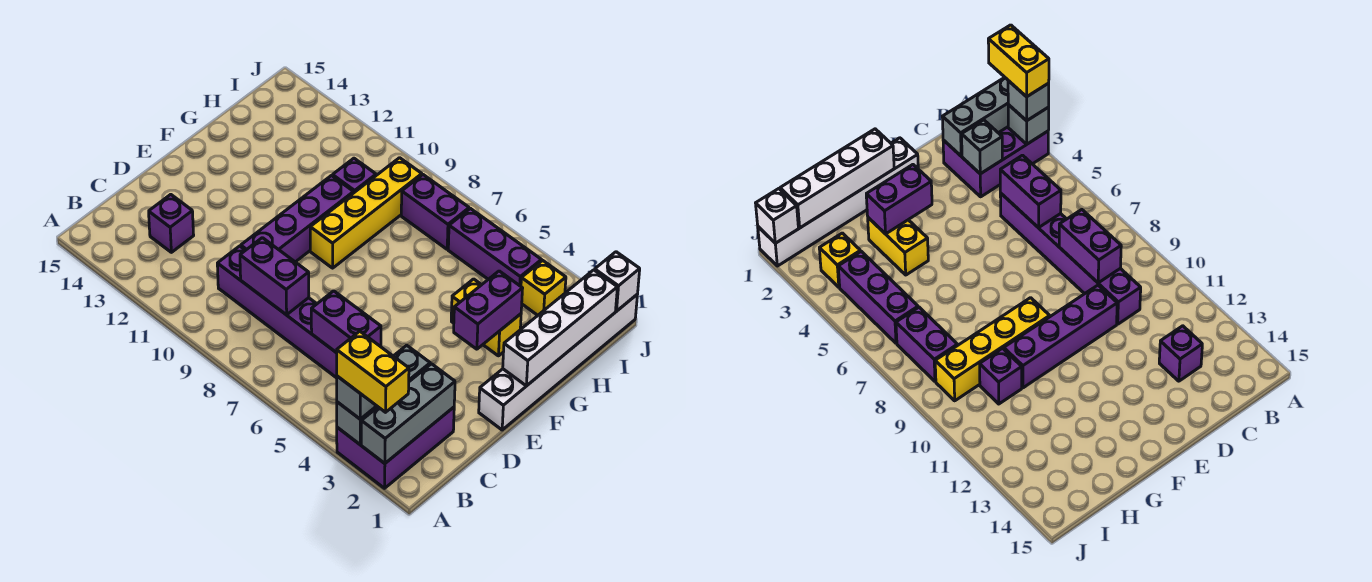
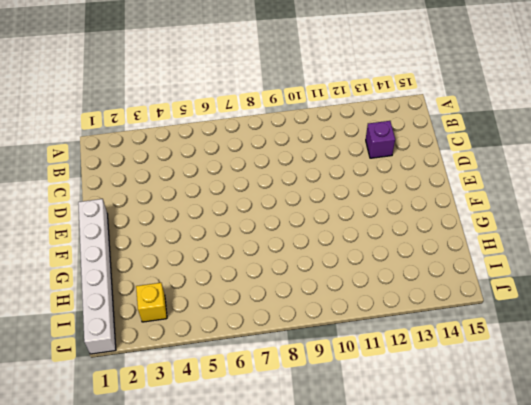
none -> purple 2x3 brick [337,407,454,488]
none -> purple 1x6 brick [217,246,337,378]
none -> purple 1x4 brick [241,176,354,262]

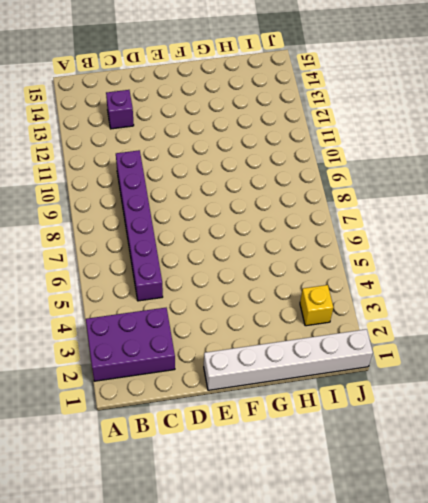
none -> purple 1x4 brick [241,176,354,262]
none -> yellow 1x4 brick [310,158,422,268]
none -> yellow 1x2 brick [451,279,521,356]

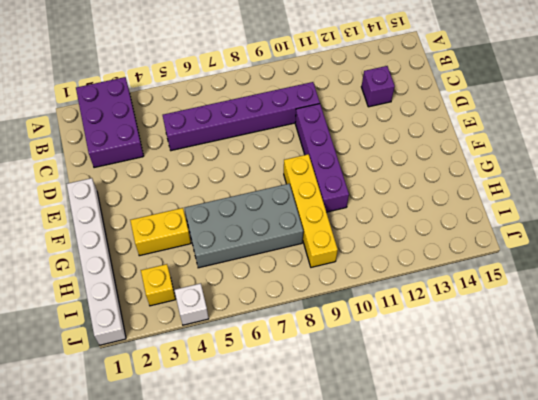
grey 2x4 brick [185,184,303,268] -> none
white 1x1 brick [174,283,209,325] -> white 1x1 brick moved to [595,252,640,311]
none -> purple 1x1 brick [333,158,376,192]
none -> purple 1x3 brick [448,209,541,286]
none -> purple 1x2 brick [401,175,469,249]

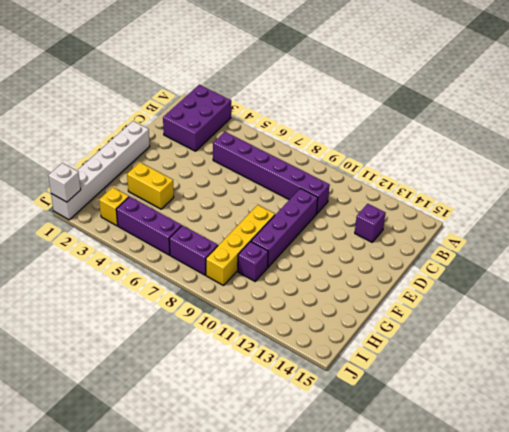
none -> grey 1x3 brick [361,364,455,463]
none -> grey 1x1 brick [337,402,378,444]
none -> grey 1x1 brick [394,345,430,381]

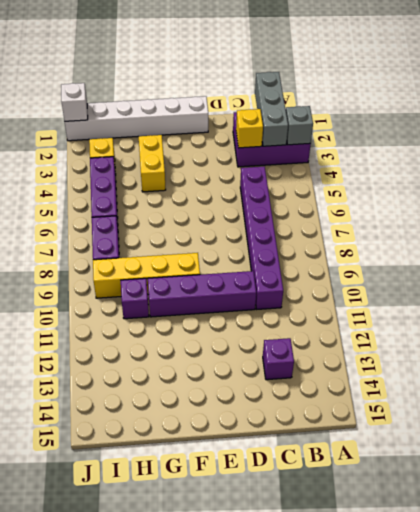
grey 1x3 brick [255,72,288,146] -> grey 1x3 brick turned to [361,364,455,463]
yellow 1x1 brick [236,109,263,148] -> grey 1x1 brick [394,345,430,381]
none -> purple 1x2 brick [311,291,381,353]
none -> purple 1x2 brick [240,238,309,315]
none -> white 1x4 brick [503,270,617,386]

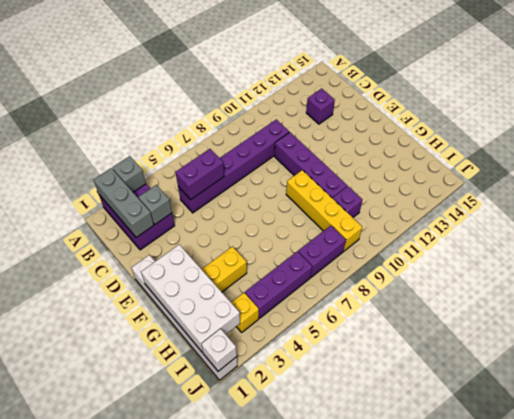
white 2x4 brick [141,245,240,353] -> white 1x4 brick [503,270,617,386]
none -> purple 1x2 brick [240,238,309,315]
none -> purple 1x2 brick [454,271,523,349]
none -> grey 1x1 brick [337,376,376,419]

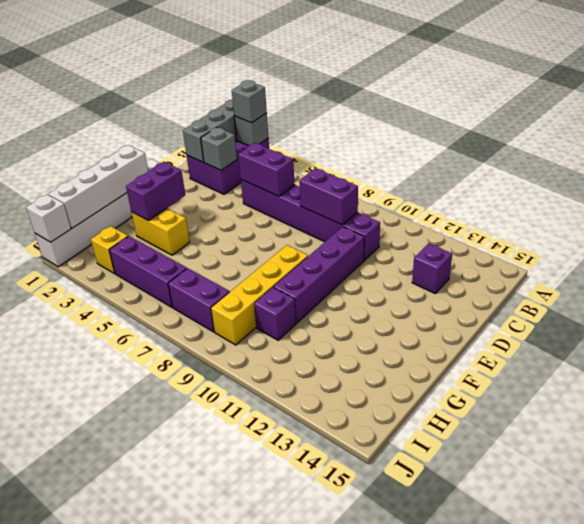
none -> yellow 1x2 brick [337,331,409,412]

